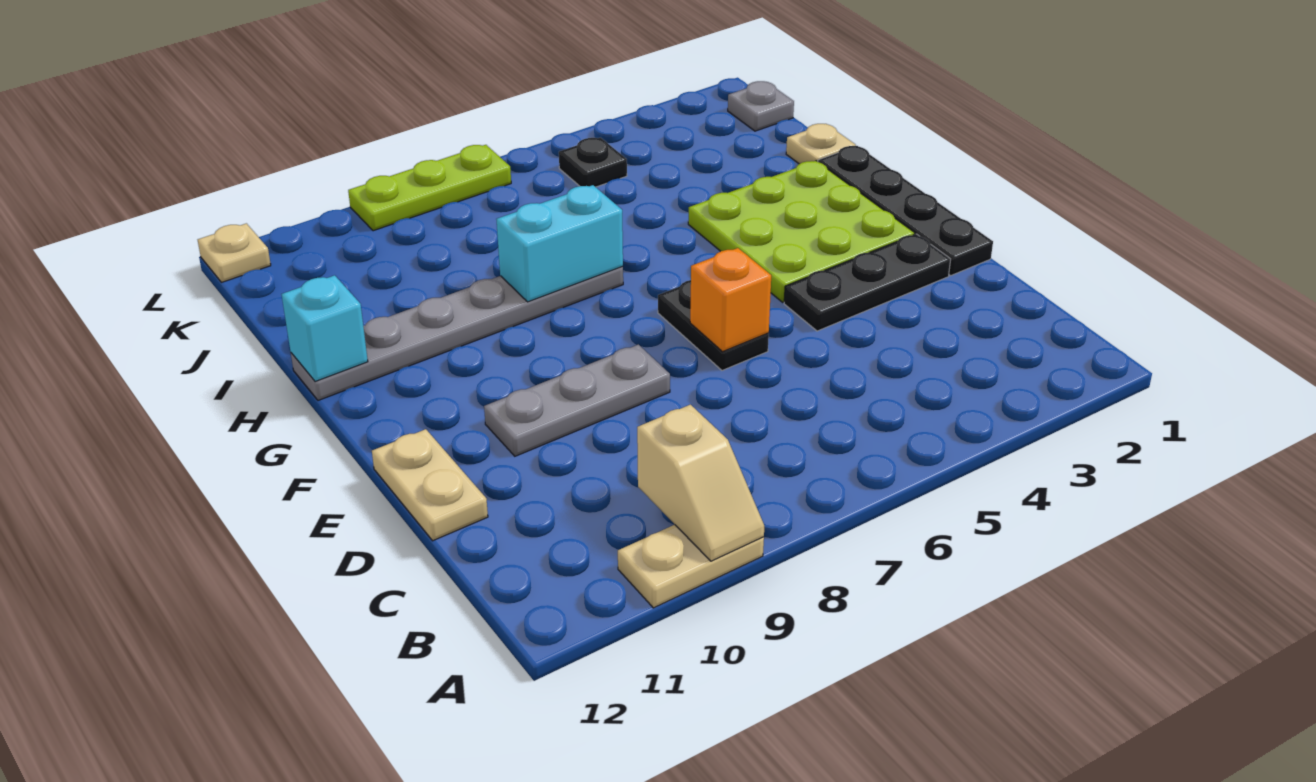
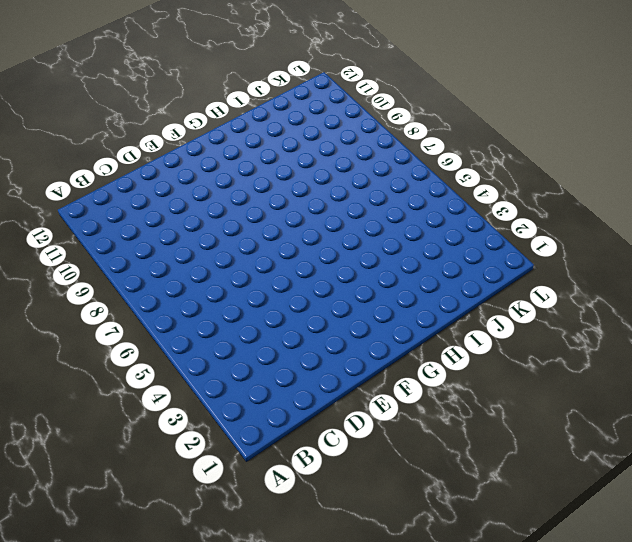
none -> tan 1x2 plate [618,524,764,608]
none -> tan 1x2 plate [372,429,488,541]
none -> black 1x4 plate [818,146,993,276]

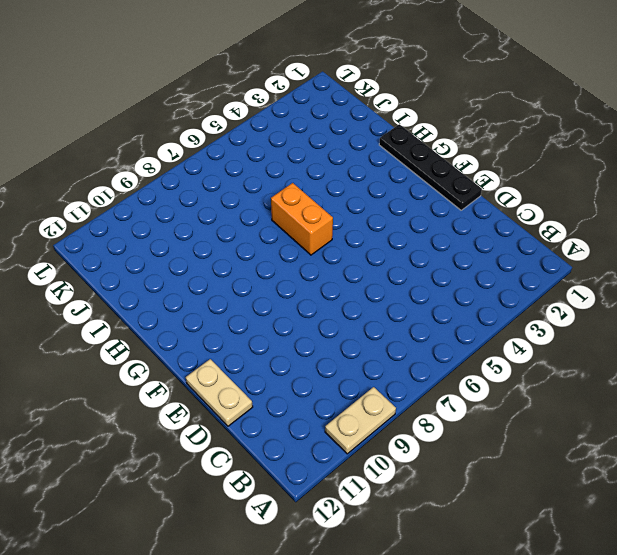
orange 1x2 brick [271,183,333,255] -> none
none -> black 1x3 plate [784,234,951,331]
none -> black 1x2 plate [658,280,769,370]
none -> grey 1x3 plate [484,345,670,456]

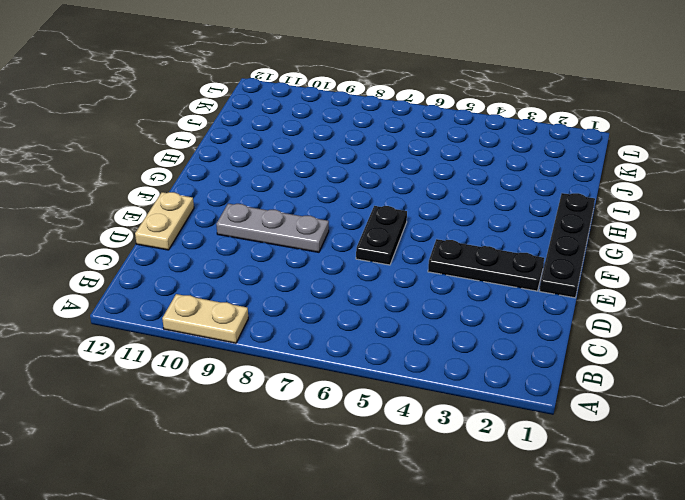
none -> lime 3x3 plate [688,161,915,302]
none -> grey 1x6 plate [291,266,623,400]
none -> tan 1x1 plate [786,124,856,164]

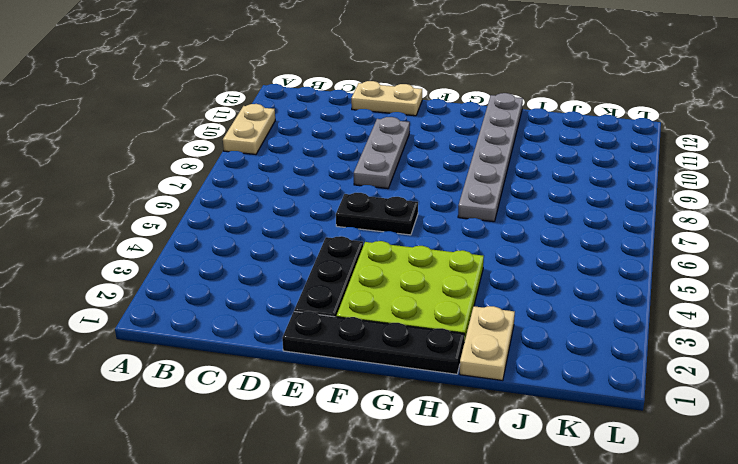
tan 1x2 plate [460,306,515,381] -> tan 1x1 plate [786,124,856,164]
none -> grey 1x1 plate [728,81,794,131]
none -> black 1x1 plate [559,138,627,187]
none -> lime 1x3 plate [348,145,511,231]

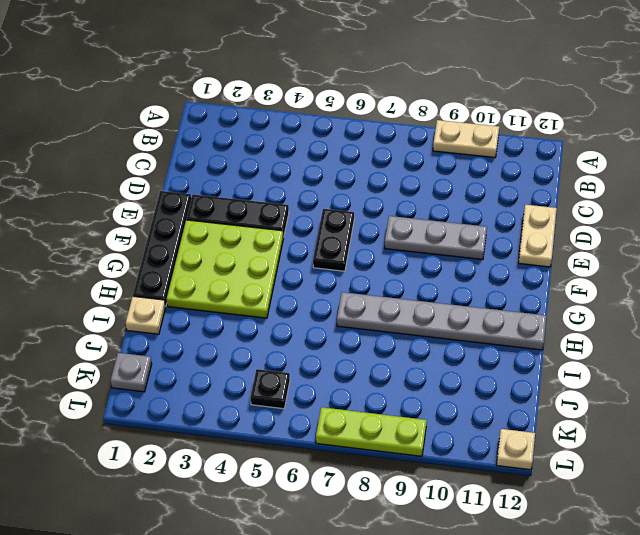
none -> tan 1x2 slope [637,405,764,561]
none -> orange 1x1 brick [690,248,771,352]
none -> cyan 1x2 brick [496,185,623,302]

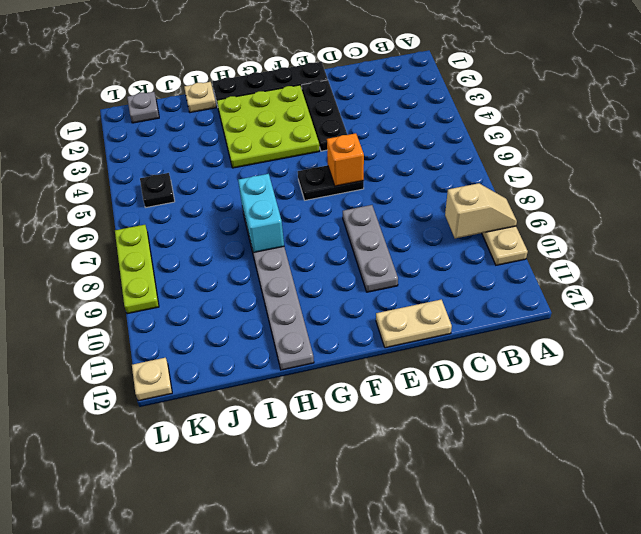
none -> cyan 1x1 brick [282,275,368,382]

